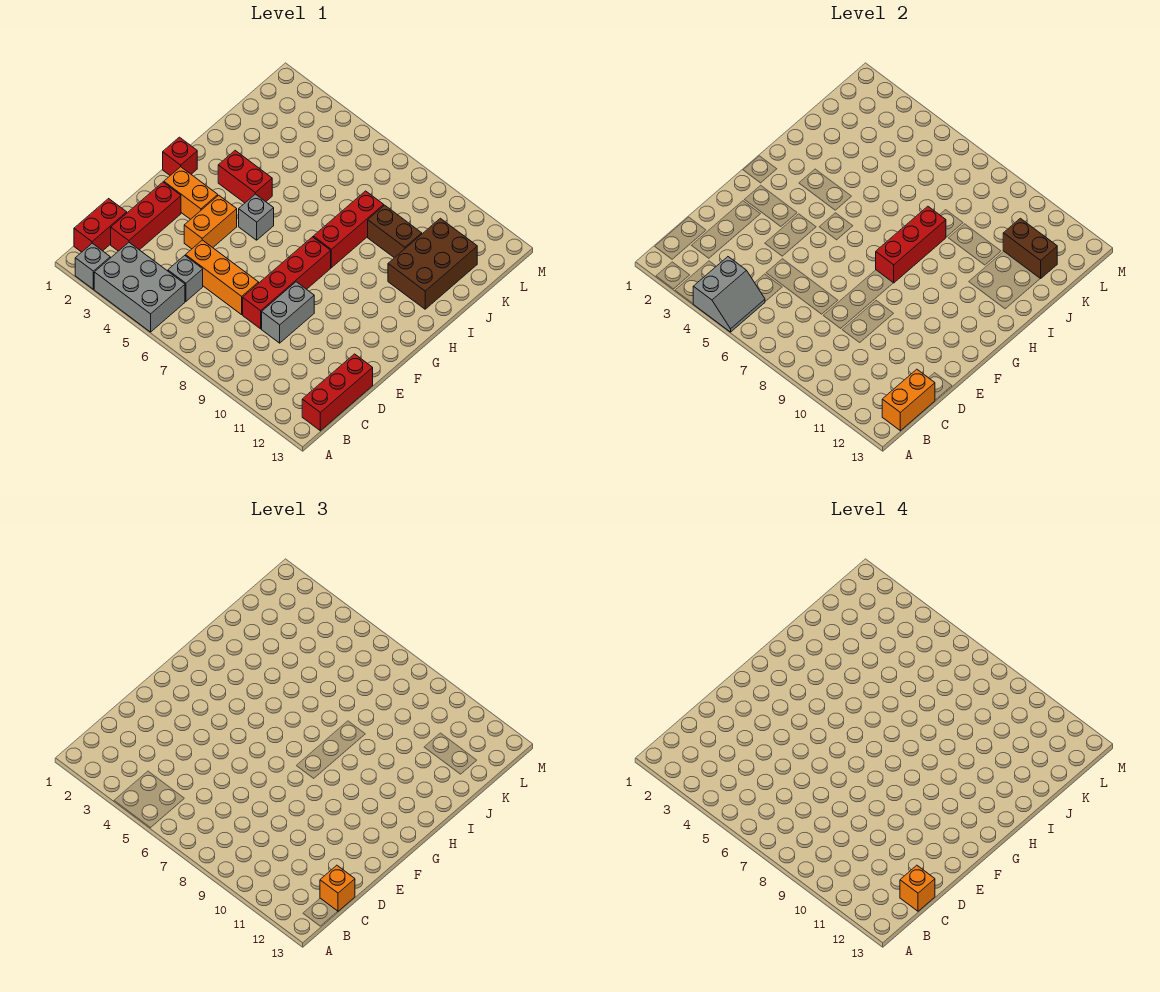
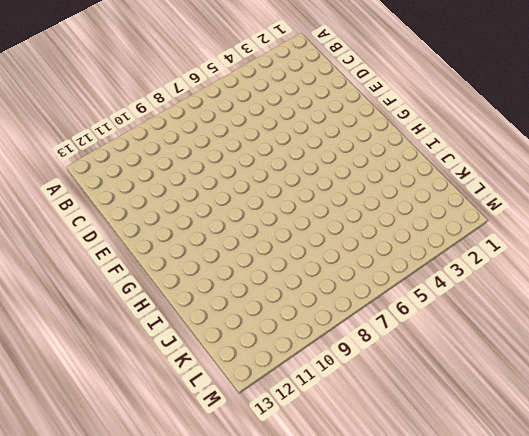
none -> grey 1x1 brick [75,243,110,289]
none -> grey 2x3 brick [94,242,185,332]
none -> red 1x2 brick [74,199,127,252]

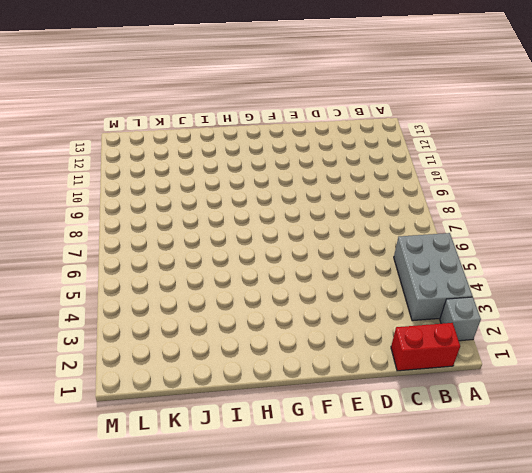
none -> red 1x3 brick [302,354,373,431]
none -> red 1x3 brick [111,182,181,251]
none -> grey 1x1 brick [168,255,203,301]

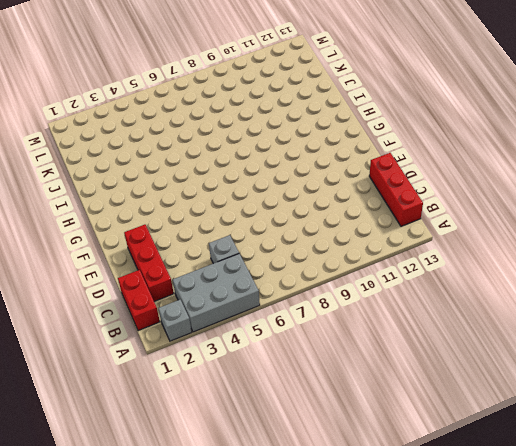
none -> orange 1x3 brick [186,240,259,315]
none -> red 1x4 brick [243,237,331,329]
none -> grey 1x2 brick [262,282,314,343]

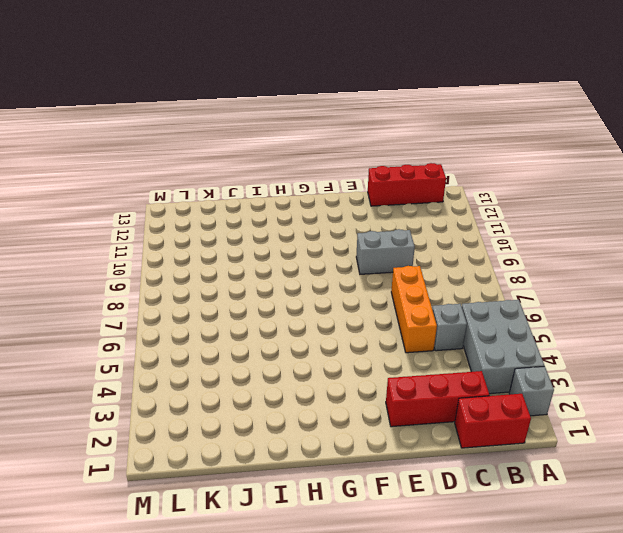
none -> red 1x4 brick [243,237,331,329]
none -> orange 1x2 brick [184,195,237,249]
none -> orange 1x2 brick [164,167,218,219]

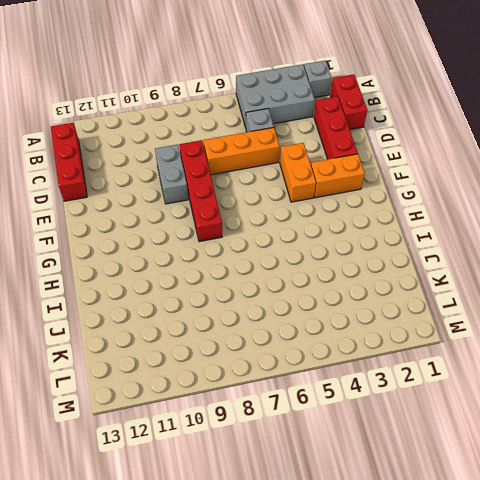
none -> red 1x1 brick [163,137,197,175]
none -> grey 1x1 brick [239,194,274,240]
none -> red 1x2 brick [218,151,272,203]

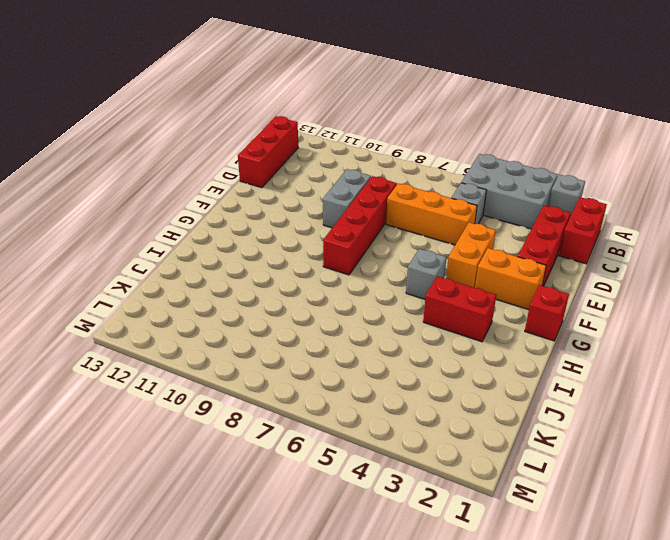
none -> red 1x3 brick [313,191,384,268]
none -> brown 2x3 brick [388,218,477,309]
none -> brown 1x2 brick [368,205,422,258]

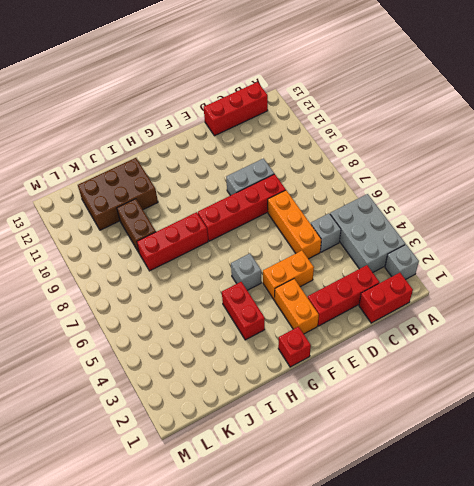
none -> grey 2x2 slope [693,257,765,332]
none -> orange 1x2 brick [882,369,935,431]
none -> red 1x3 brick [876,206,946,283]

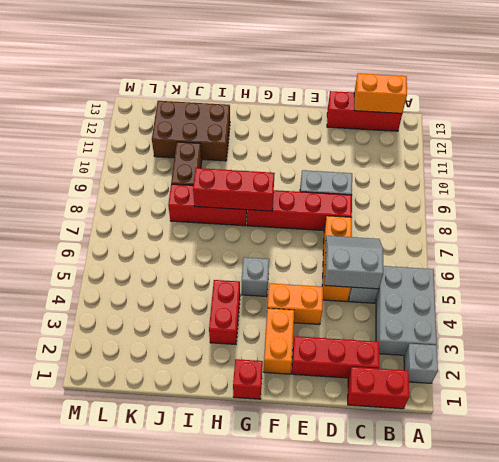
grey 2x2 slope [325,236,383,289] -> grey 2x2 slope moved to [693,257,765,332]
none -> brown 1x2 brick [1003,218,1057,279]
none -> orange 1x1 brick [320,865,355,911]
none -> orange 1x1 brick [900,865,935,911]

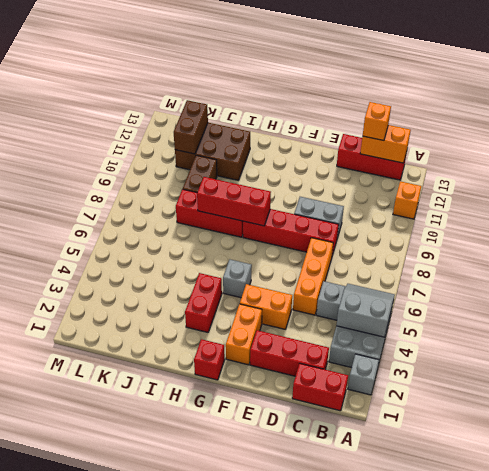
orange 1x1 brick [393,181,421,219] -> orange 1x1 brick moved to [900,865,935,911]

